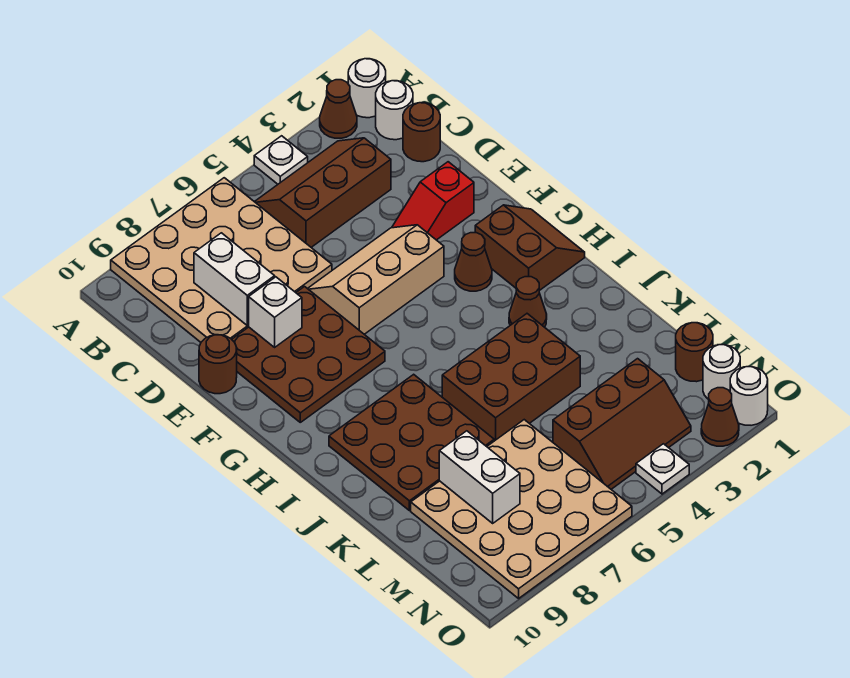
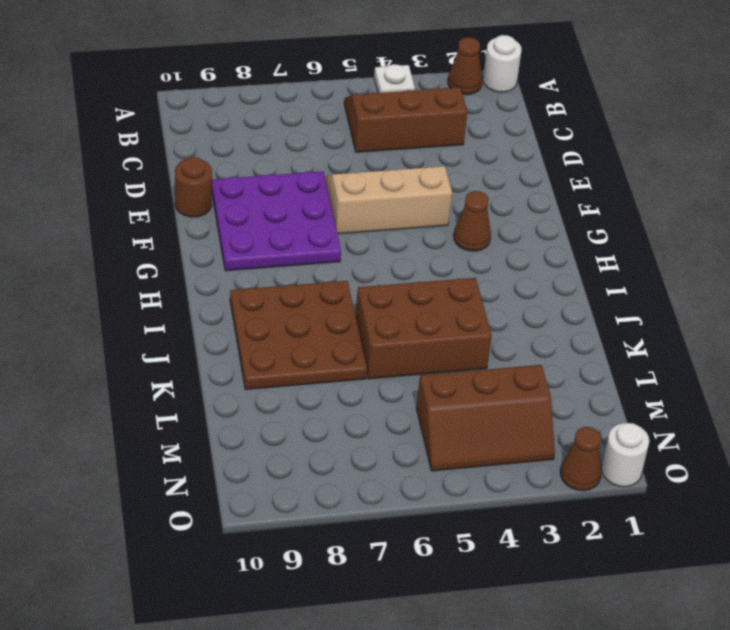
purple 3x3 plate [212,171,341,271] -> brown 3x3 plate [232,287,385,422]
none -> tan 4x4 plate [111,178,332,342]
none -> white 1x1 round brick [376,81,413,140]
none -> brown 1x1 round brick [403,103,440,162]

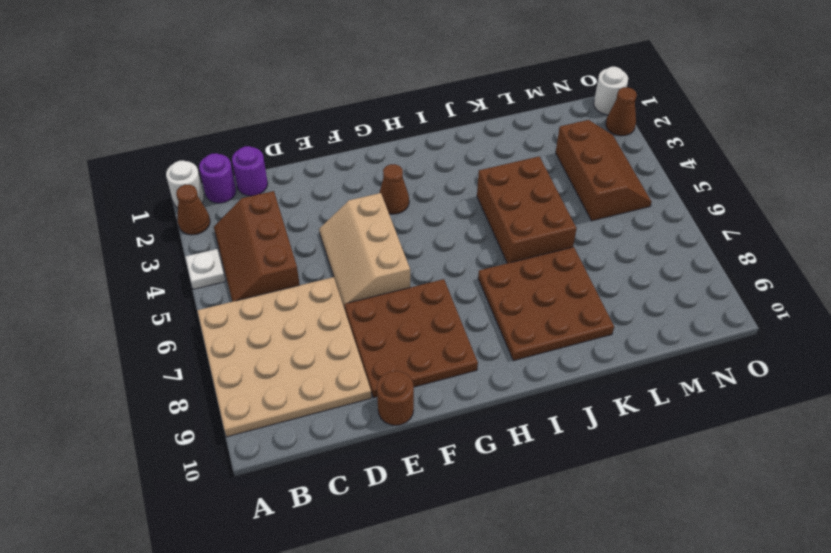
purple 1x1 round brick [199,153,236,203] -> white 1x1 round brick [376,81,413,140]
purple 1x1 round brick [232,146,268,196] -> brown 1x1 round brick [403,103,440,162]
none -> red 1x2 slope [392,162,474,240]
none -> brown 2x2 slope [475,205,585,291]
none -> brown 1x1 cone [509,277,547,327]

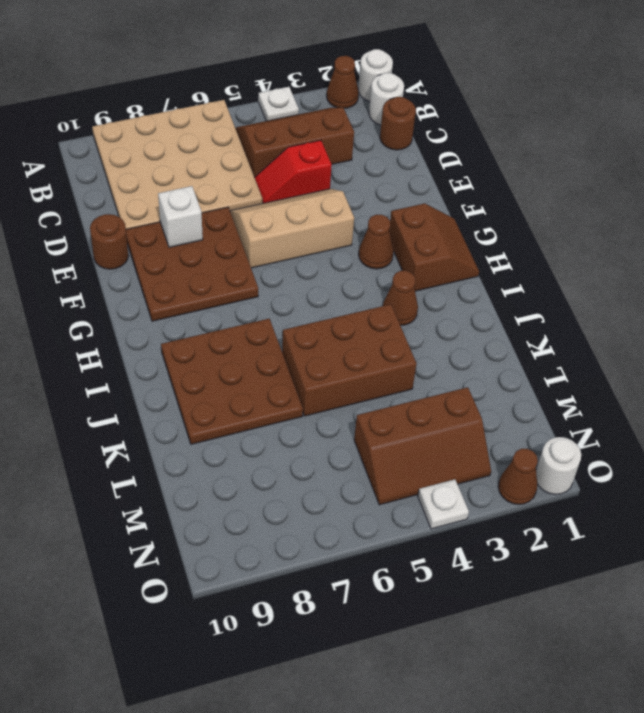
red 1x2 slope [255,140,332,203] -> red 1x2 slope moved to [392,162,474,240]
none -> tan 4x4 plate [411,420,632,598]
none -> brown 1x1 round brick [676,323,713,382]
none -> white 1x1 round brick [703,345,740,399]

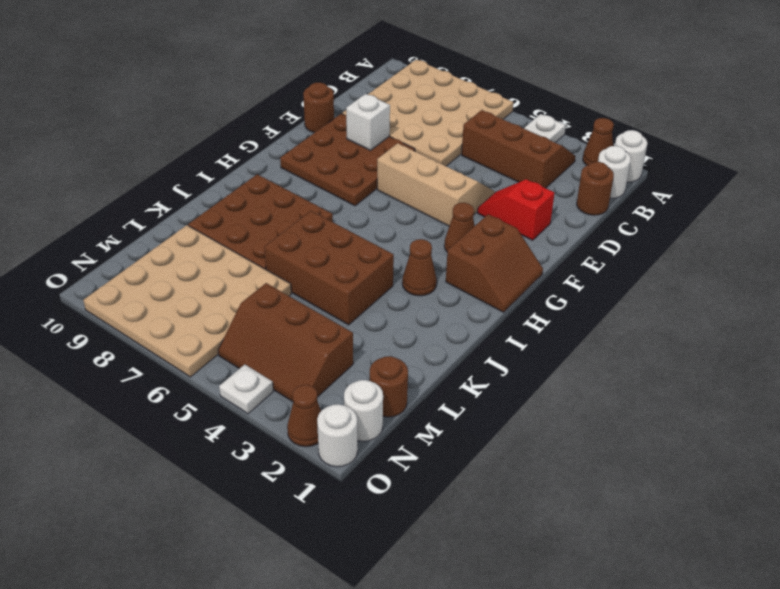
none -> white 1x2 brick [194,233,275,326]
none -> white 1x2 brick [439,431,520,523]

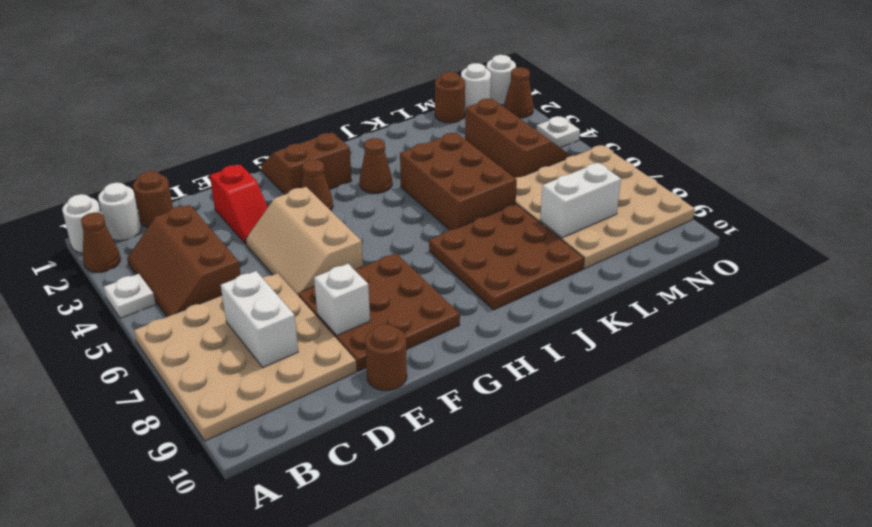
white 1x2 brick [221,271,298,367] -> white 1x2 brick turned to [194,233,275,326]

